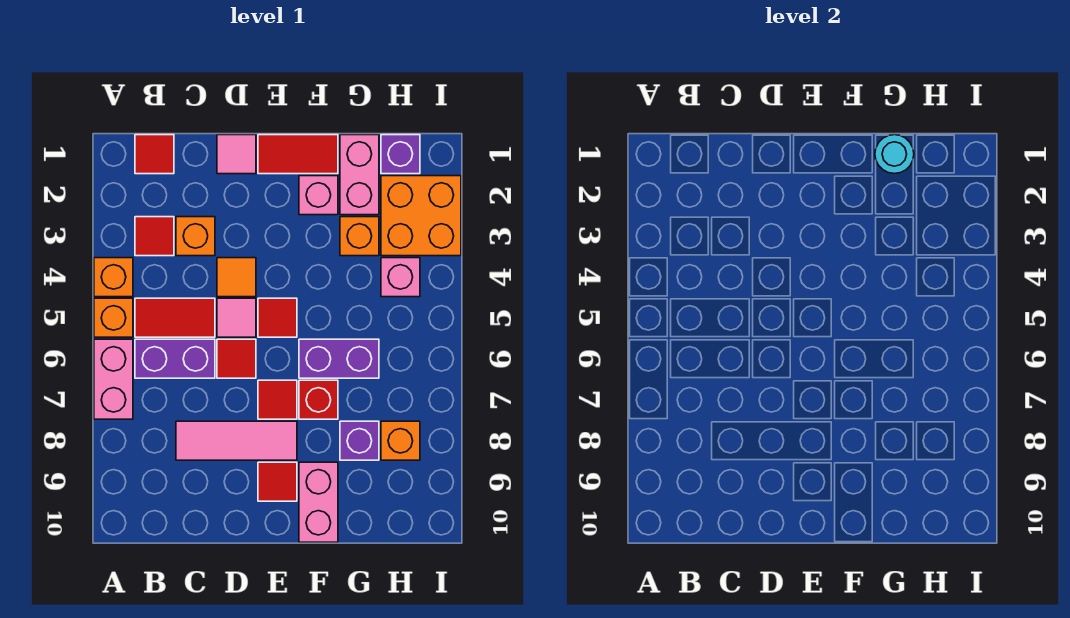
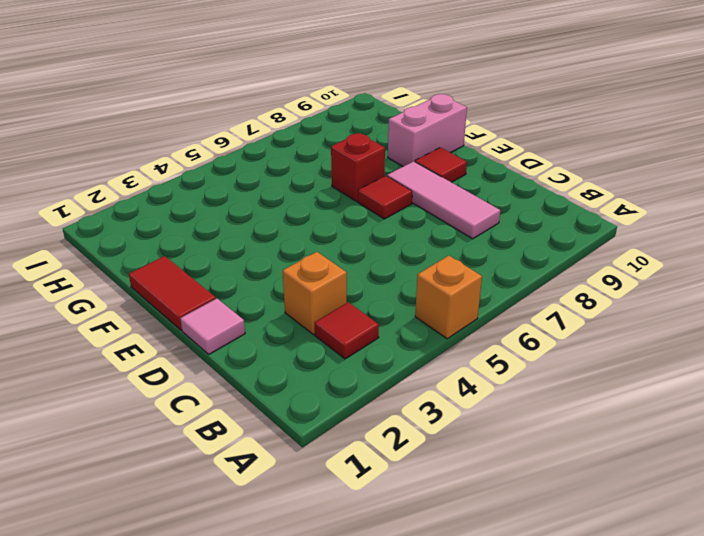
none -> orange 1x1 brick [94,258,133,297]
none -> pink 1x2 brick [94,339,133,419]
none -> red 1x1 tile [135,135,174,174]

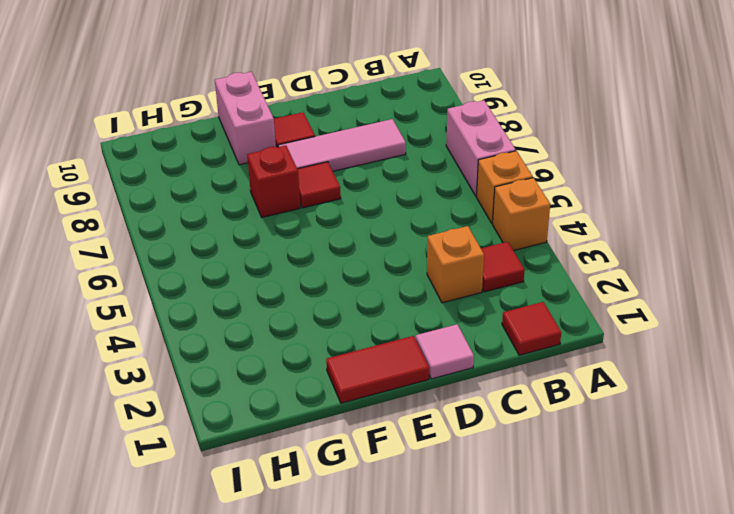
none -> red 1x2 tile [135,298,215,337]
none -> purple 1x2 brick [135,339,215,378]
none -> orange 1x1 tile [217,258,256,297]

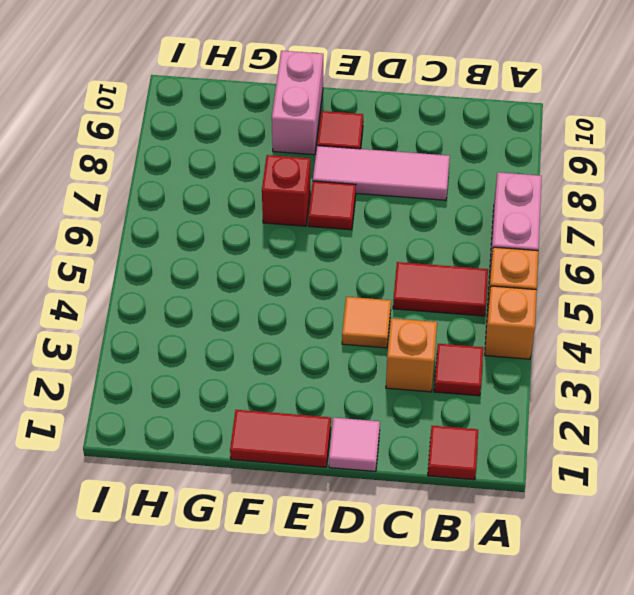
none -> purple 1x2 brick [135,339,215,378]
none -> pink 1x1 tile [217,298,256,337]
none -> red 1x1 tile [217,339,256,378]

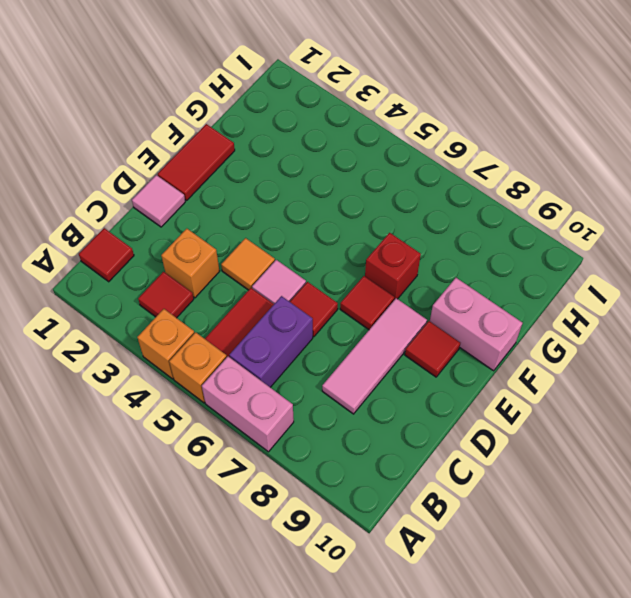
none -> red 1x1 tile [258,298,297,337]
none -> pink 1x1 brick [299,176,338,215]
none -> purple 1x2 brick [299,339,379,378]

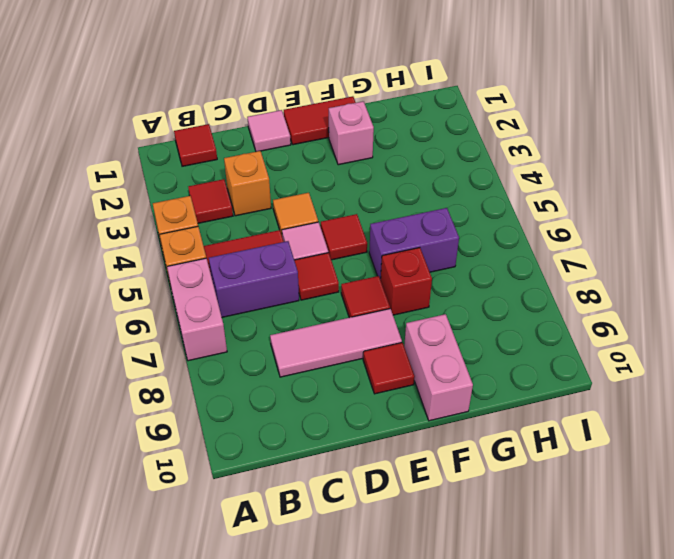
none -> pink 1x2 brick [340,135,379,215]
none -> orange 1x1 brick [340,217,379,256]
none -> purple 1x1 brick [340,421,379,460]

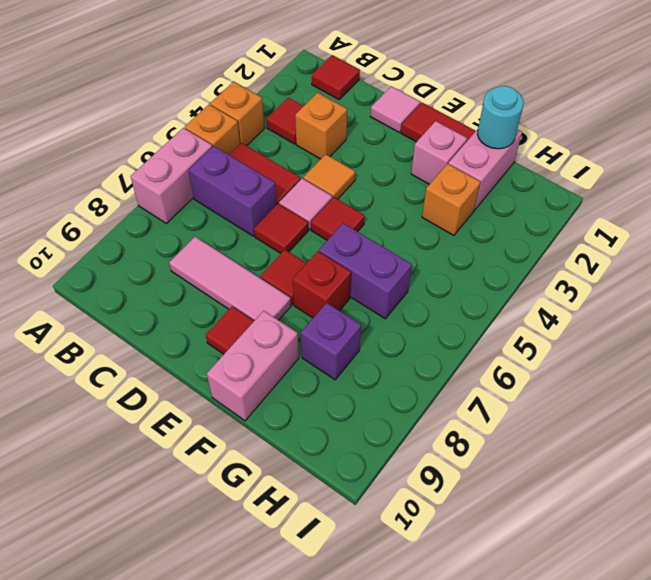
none -> purple 1x1 brick [381,135,420,174]
none -> orange 2x2 brick [381,176,461,256]
none -> pink 1x1 brick [381,258,420,297]

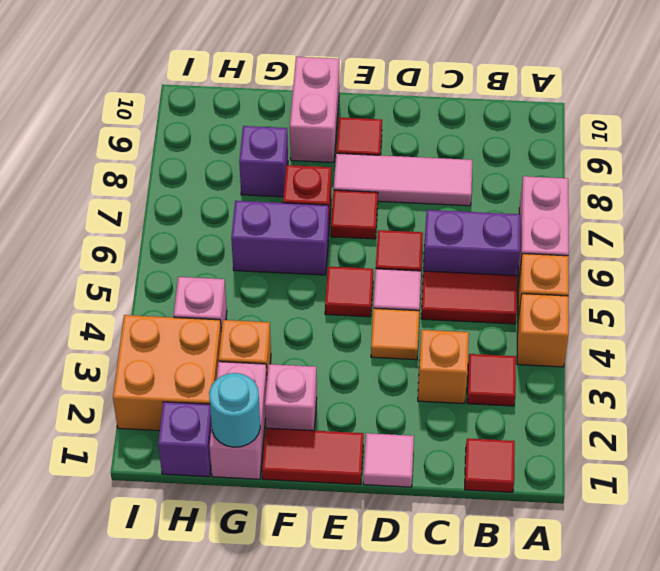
none -> orange 1x1 brick [381,421,420,460]

